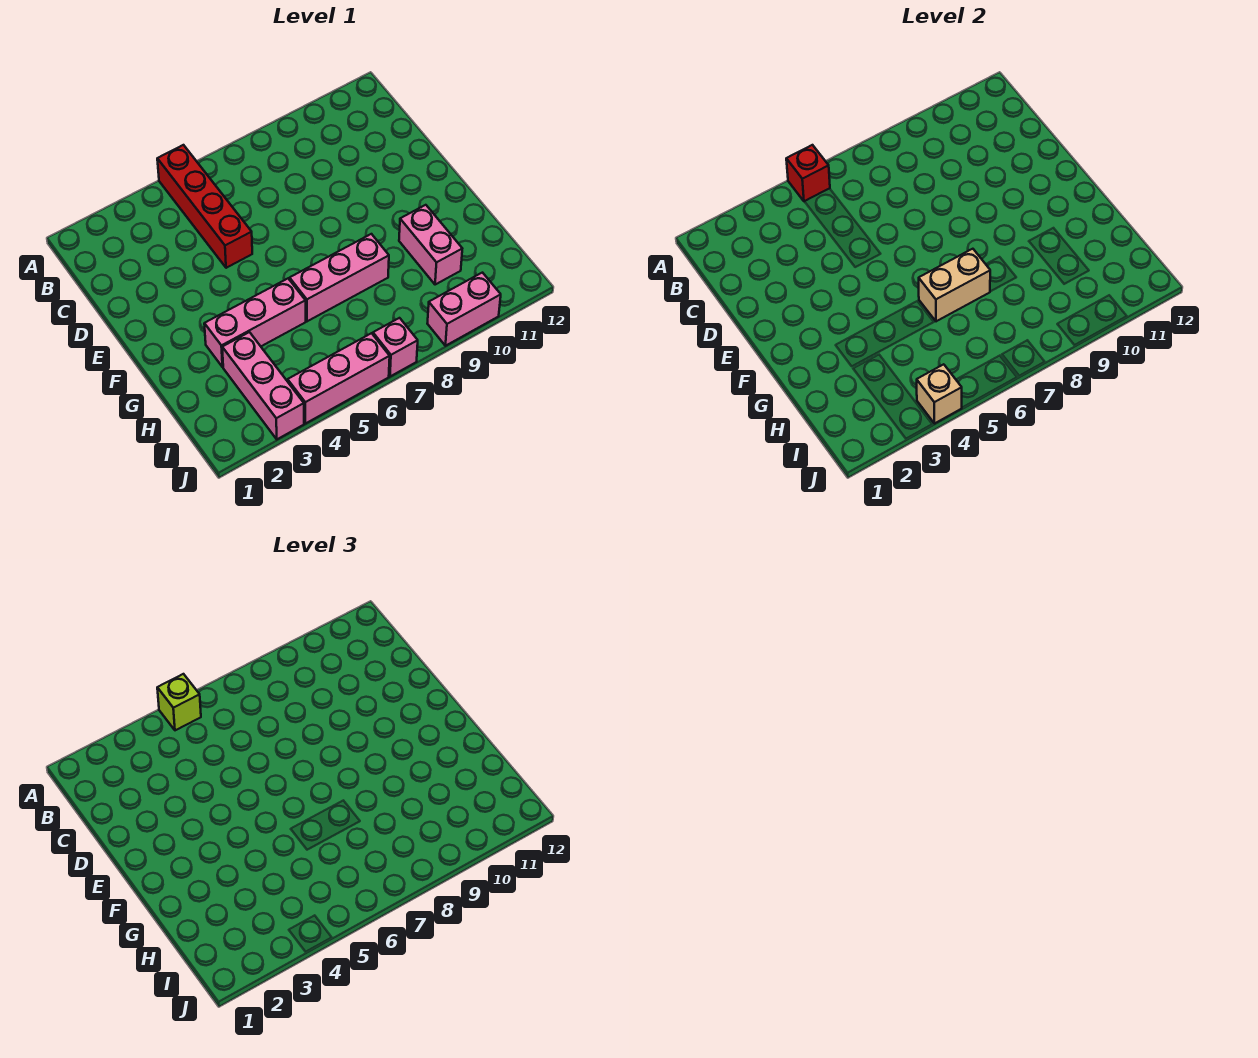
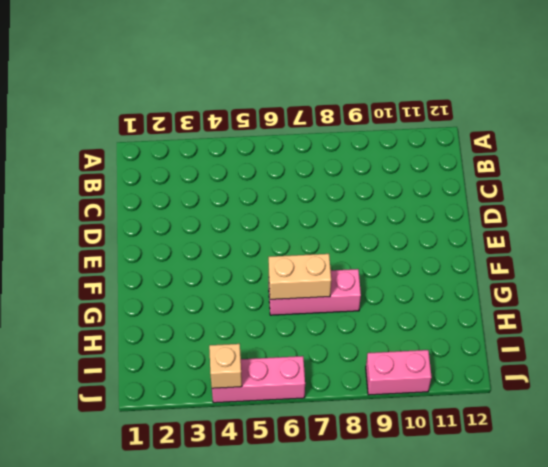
none -> red 1x4 brick [157,145,252,268]
none -> pink 1x3 brick [204,279,306,367]
none -> pink 1x2 brick [399,205,462,285]

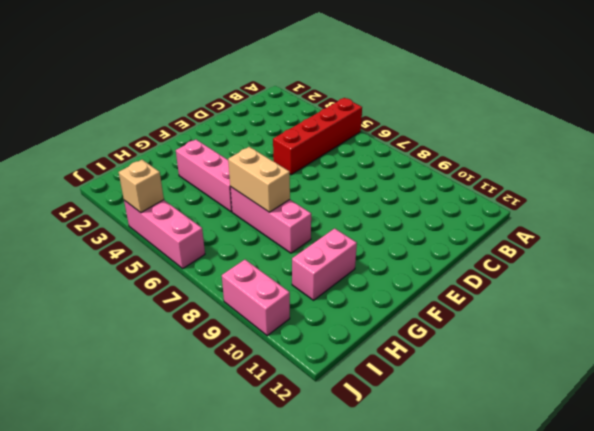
none -> pink 1x3 brick [222,332,304,439]
none -> pink 1x1 brick [373,318,418,376]
none -> red 1x1 brick [786,145,830,202]

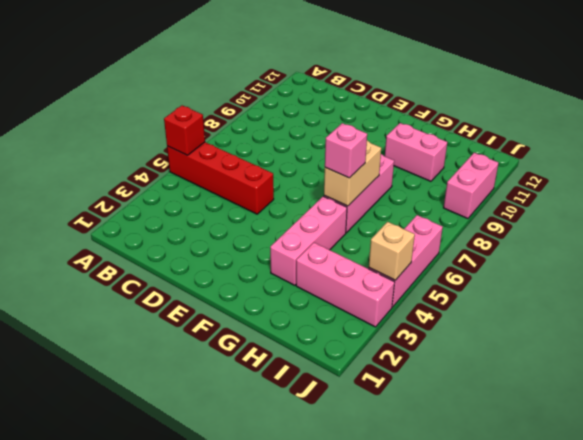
pink 1x1 brick [325,123,367,178] -> pink 1x1 brick moved to [373,318,418,376]
none -> lime 1x1 brick [157,674,201,730]

